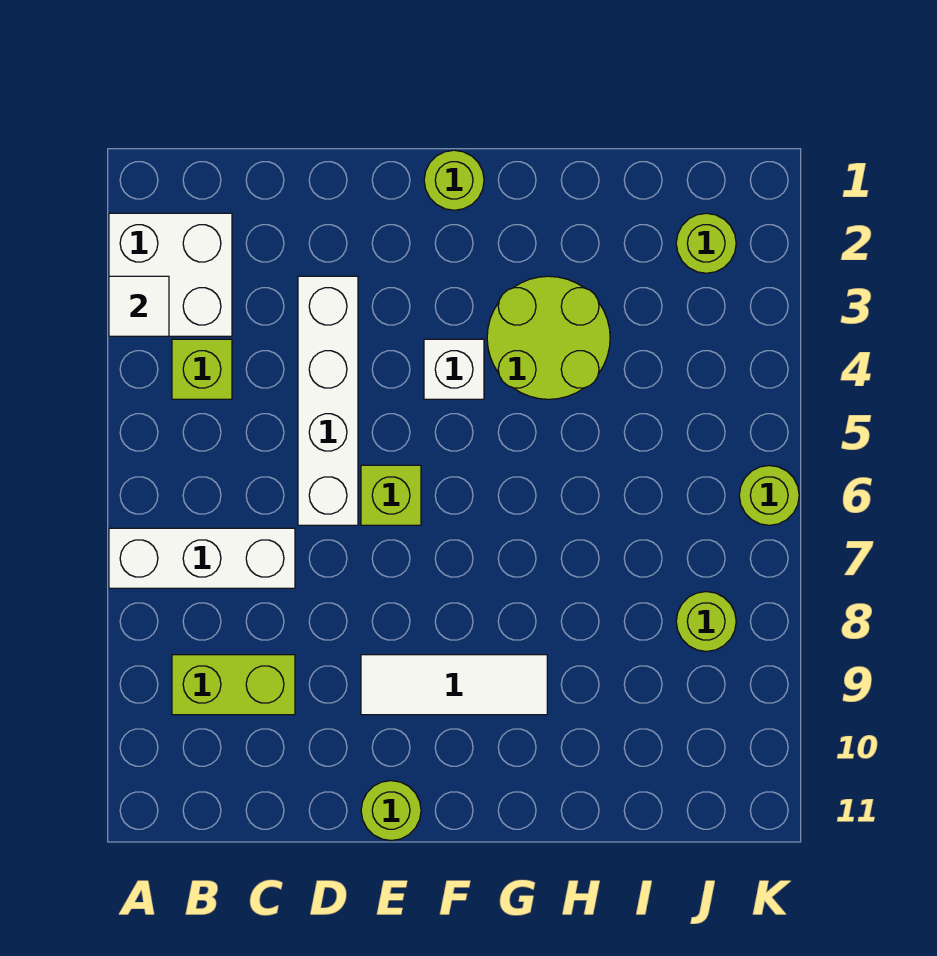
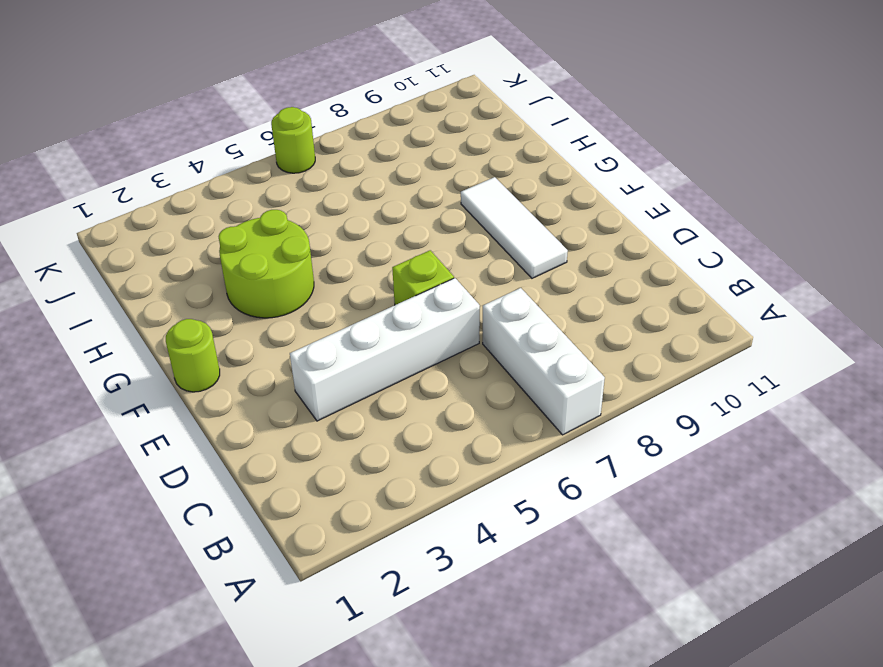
none -> white 2x2 brick [109,213,232,336]
none -> lime 1x1 brick [172,339,232,399]
none -> lime 1x2 brick [172,655,295,715]

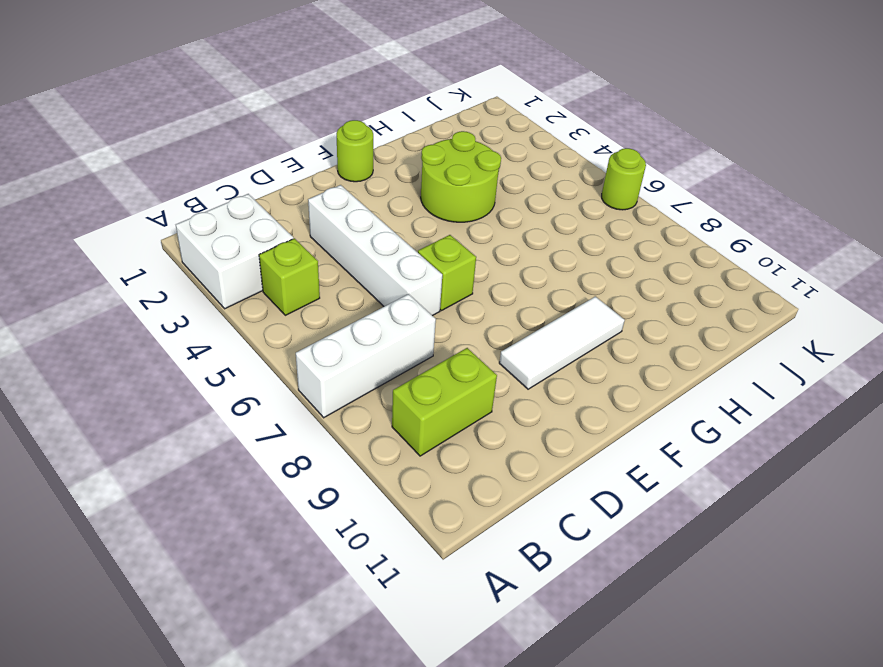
none -> lime 1x1 round brick [361,781,421,841]
none -> white 1x1 brick [424,339,484,399]
none -> lime 1x1 round brick [676,213,736,273]

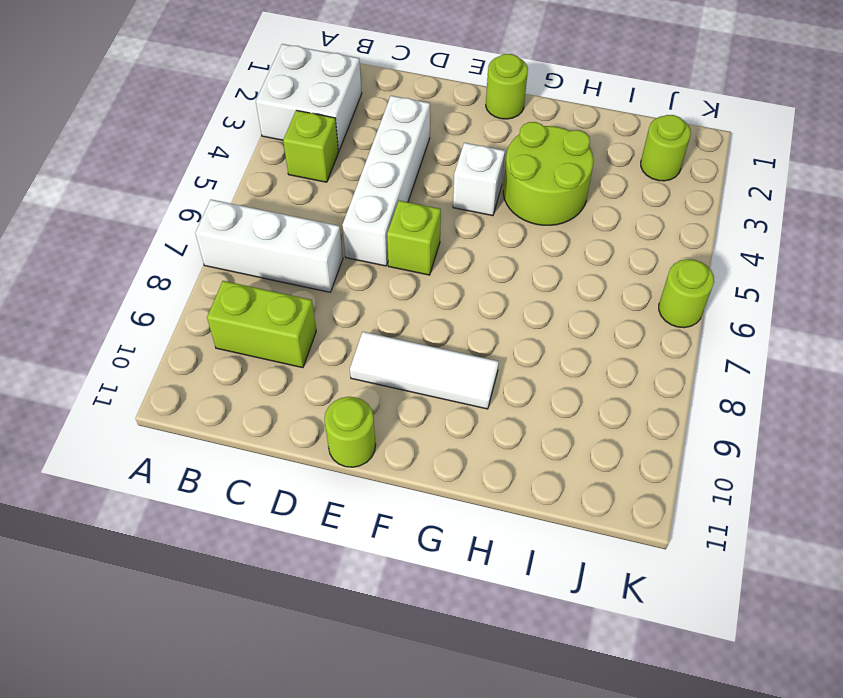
none -> lime 1x1 round brick [676,592,736,651]
none -> white 1x1 tile [109,276,169,336]

